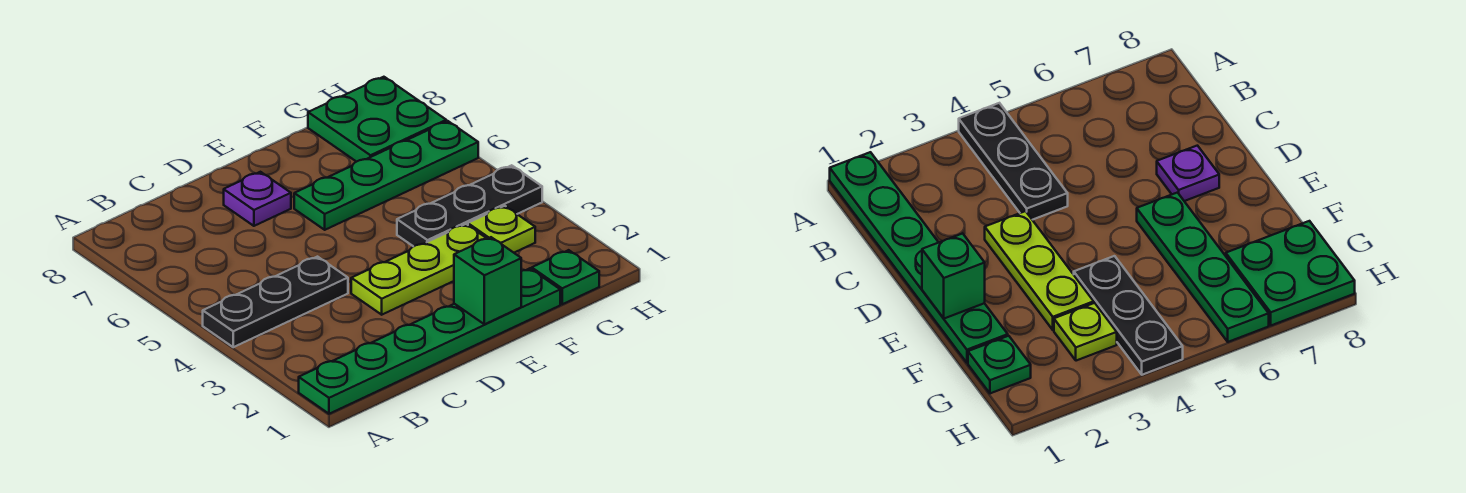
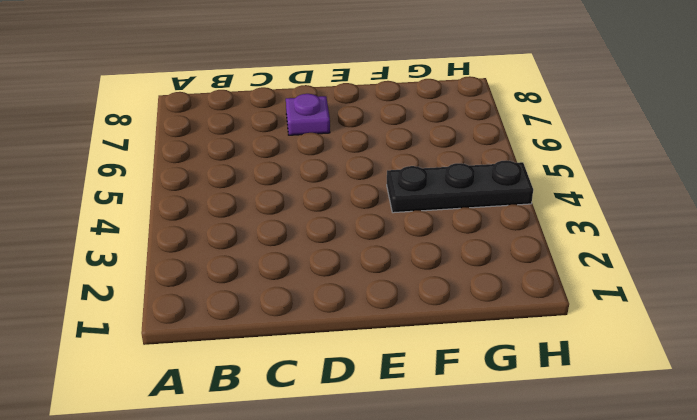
none -> green 1x6 plate [299,268,560,414]
none -> black 1x3 plate [203,257,348,347]

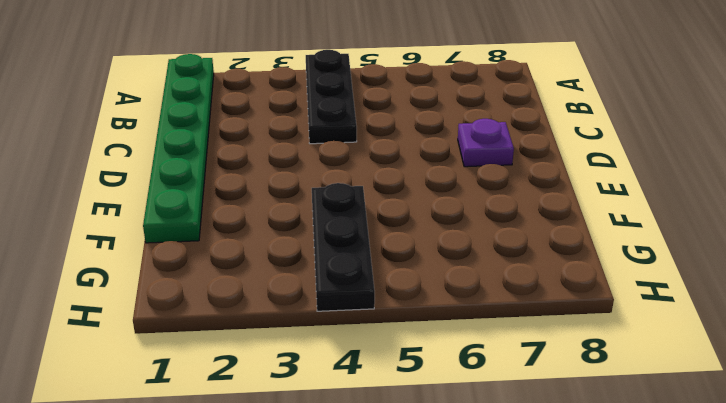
none -> lime 1x3 plate [351,224,487,315]
none -> green 1x4 plate [294,121,478,230]

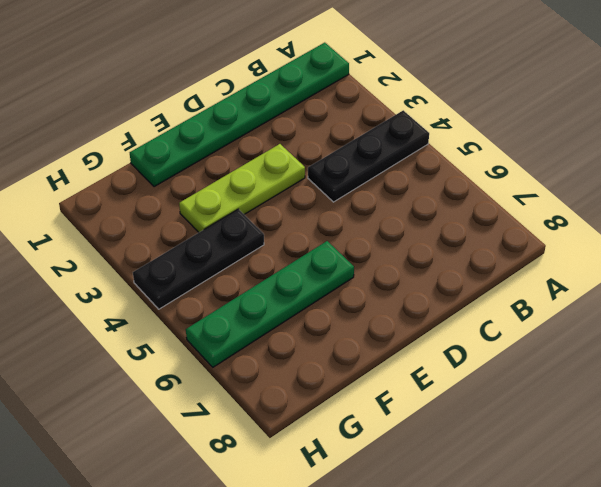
none -> purple 1x1 plate [224,172,291,226]
none -> green 1x1 plate [532,250,599,304]

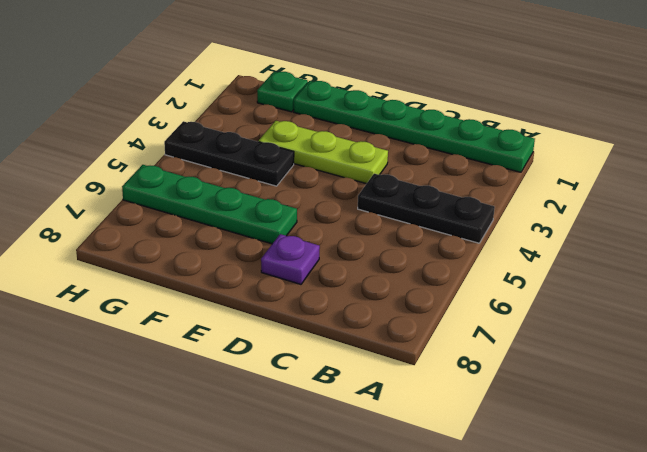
none -> lime 1x1 plate [468,206,535,253]
none -> green 2x2 plate [308,77,446,162]

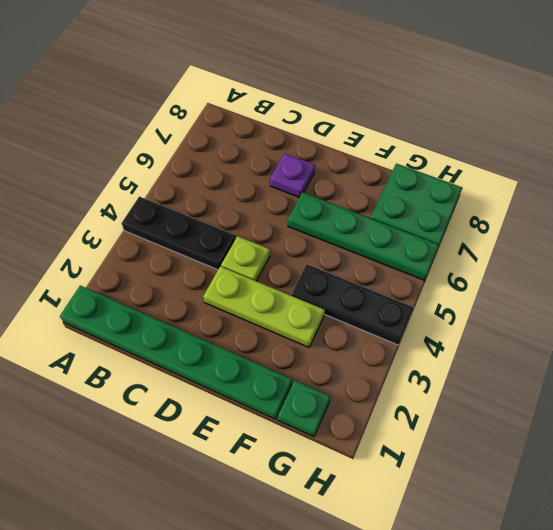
lime 1x1 plate [221,236,270,281] -> lime 1x1 plate moved to [468,206,535,253]
none -> green 1x1 brick [454,237,521,324]

